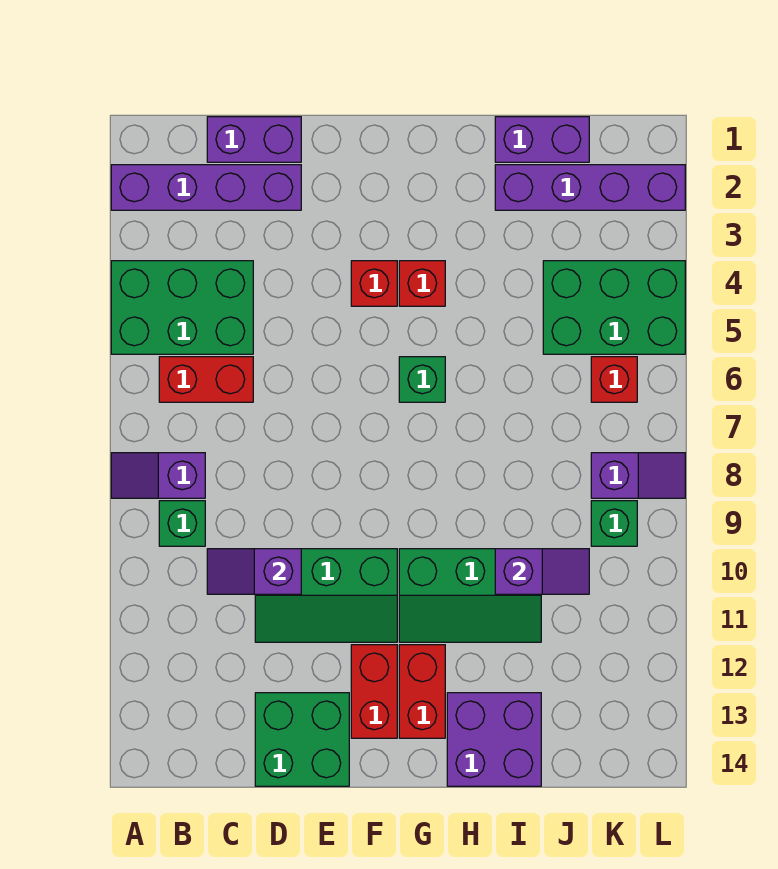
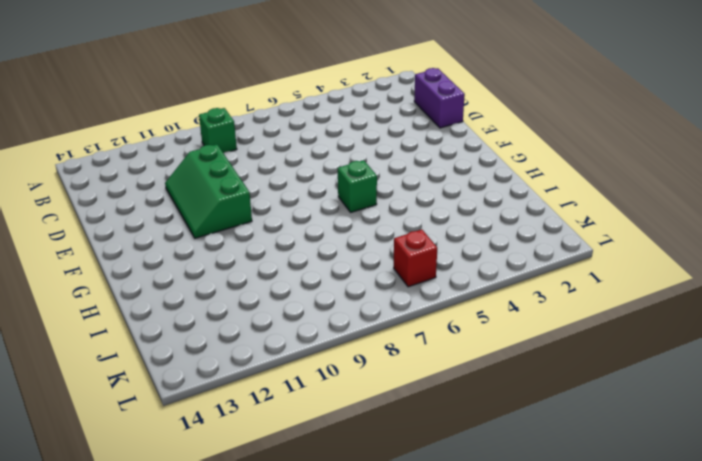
none -> purple 1x4 brick [111,165,301,210]
none -> green 2x3 brick [111,261,253,354]
none -> purple 1x2 slope [111,453,205,498]

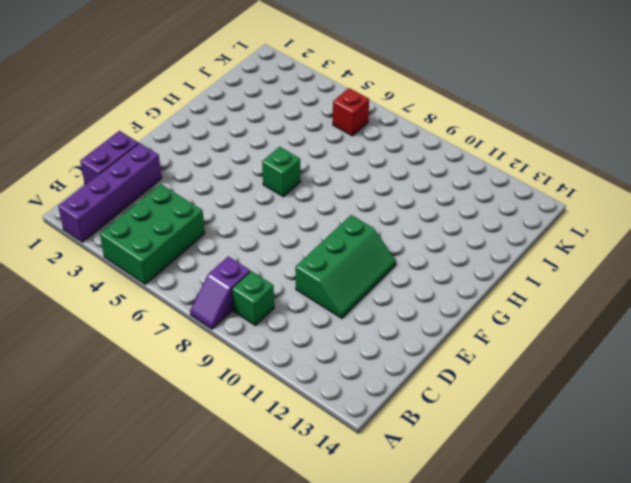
none -> red 1x2 brick [159,357,253,402]
none -> green 2x2 brick [255,693,349,786]
none -> red 1x1 brick [351,261,397,306]

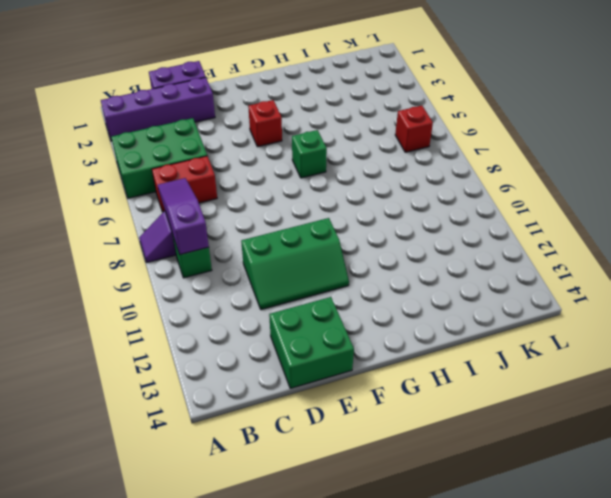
purple 1x3 slope [158,178,209,255] -> none
none -> red 1x2 brick [351,645,397,738]
none -> red 1x1 brick [399,261,445,306]
none -> green 2x3 slope [399,549,541,642]

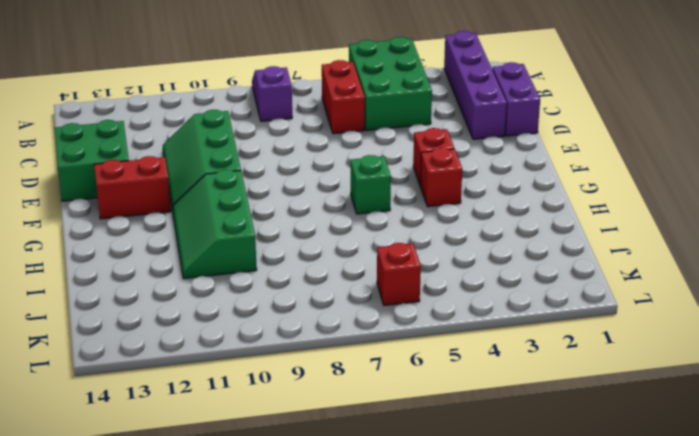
none -> green 1x1 brick [159,501,205,546]
none -> red 1x2 brick [399,645,445,738]
none -> purple 2x2 brick [447,693,541,786]

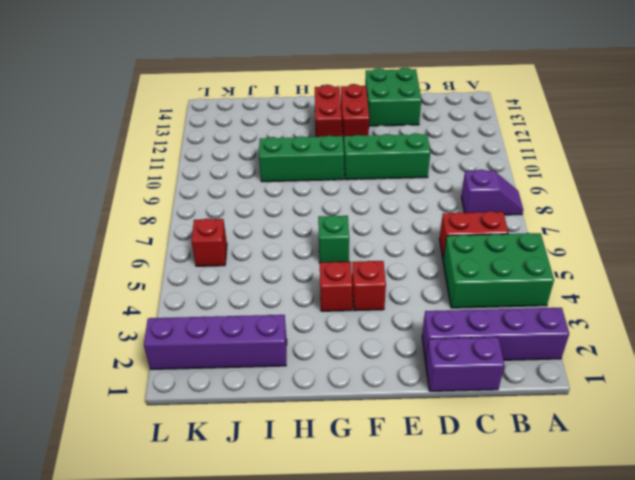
none -> green 1x1 brick [159,501,205,546]
none -> purple 2x2 brick [447,693,541,786]
none -> purple 1x2 brick [495,117,589,162]

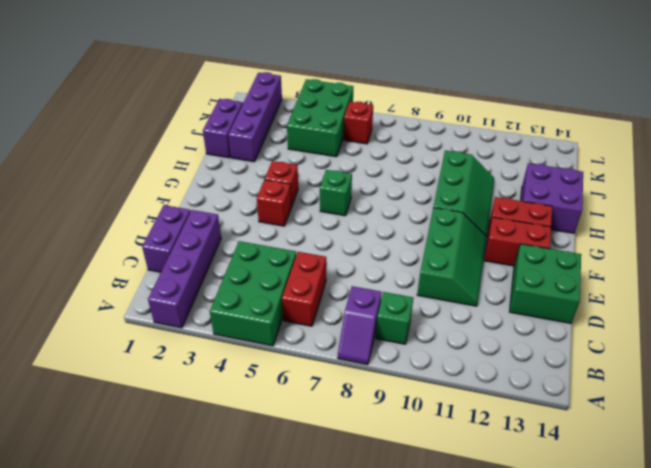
none -> purple 1x2 slope [591,453,685,498]
none -> green 1x1 brick [591,501,637,546]
none -> purple 1x2 slope [207,549,301,594]

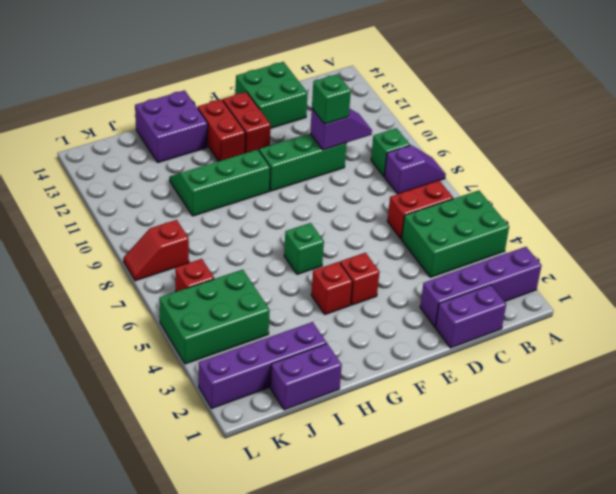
green 1x1 brick [312,74,351,124] -> green 1x1 brick moved to [591,501,637,546]
red 1x2 slope [124,220,189,281] -> purple 1x2 slope [591,453,685,498]
none -> purple 1x2 slope [495,549,589,594]

